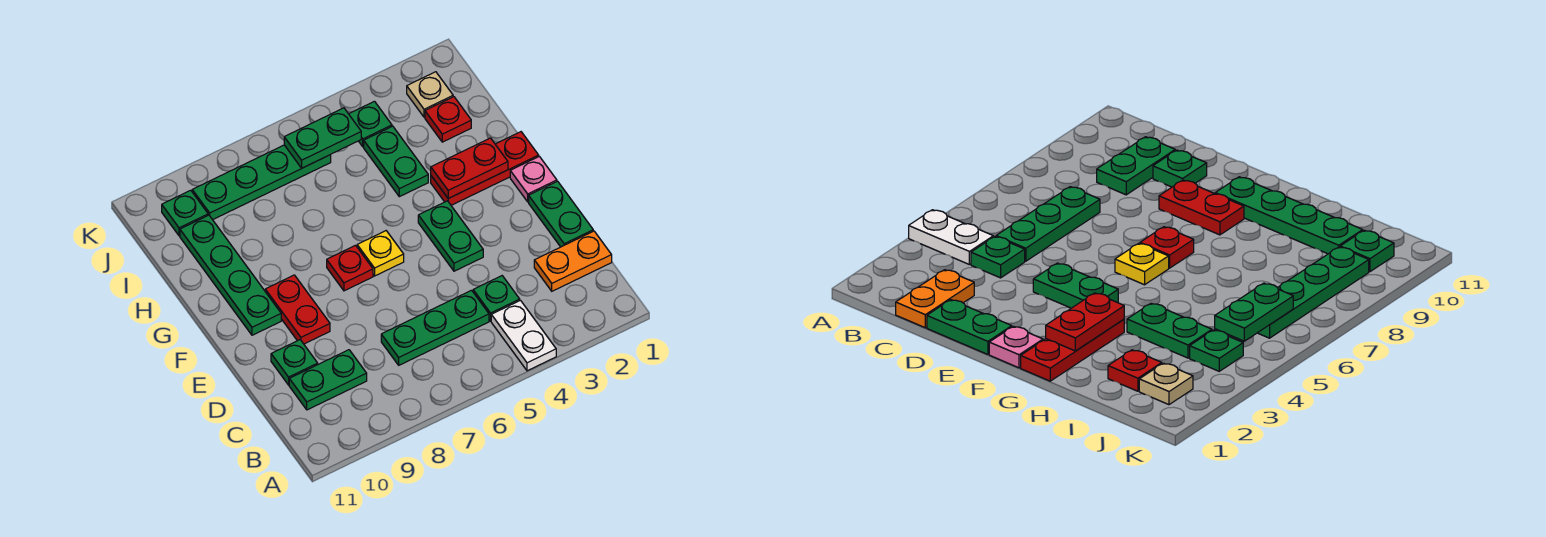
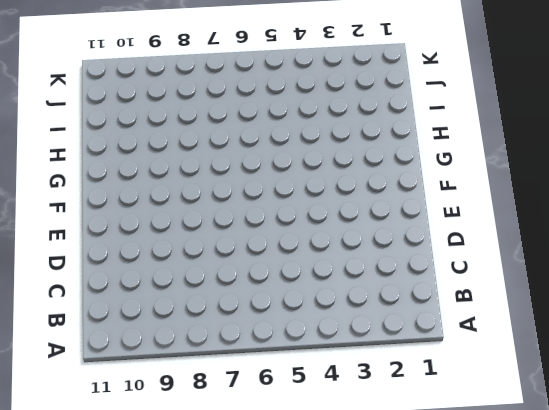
none -> white 1x2 plate [491,300,556,371]
none -> orange 1x2 plate [534,231,612,291]
none -> green 1x1 plate [473,276,520,321]

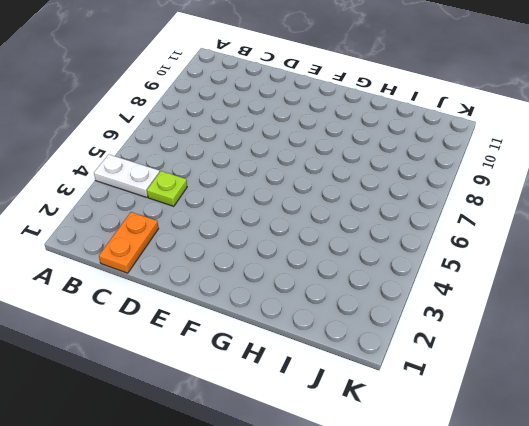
lime 1x1 plate [147,171,187,206] -> green 1x1 plate [473,276,520,321]
none -> green 1x3 plate [381,290,489,365]
none -> green 1x2 plate [289,350,367,410]
none -> green 1x2 plate [529,181,593,247]

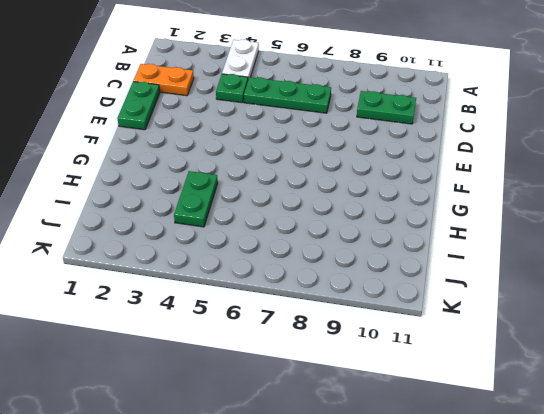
none -> green 1x1 plate [271,340,318,385]
none -> green 1x2 plate [418,201,483,271]
none -> red 1x2 plate [265,275,330,344]

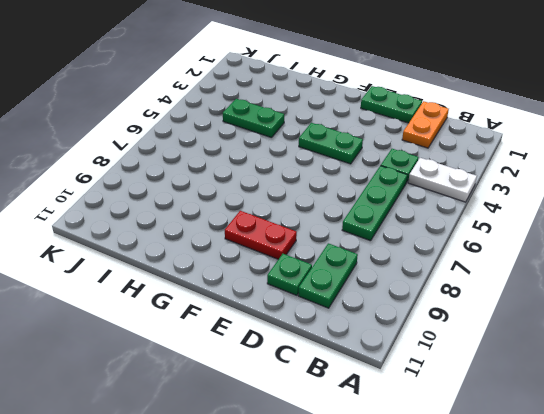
none -> pink 1x1 plate [510,156,557,202]
none -> yellow 1x1 plate [357,231,404,276]
none -> red 1x1 plate [327,245,373,291]

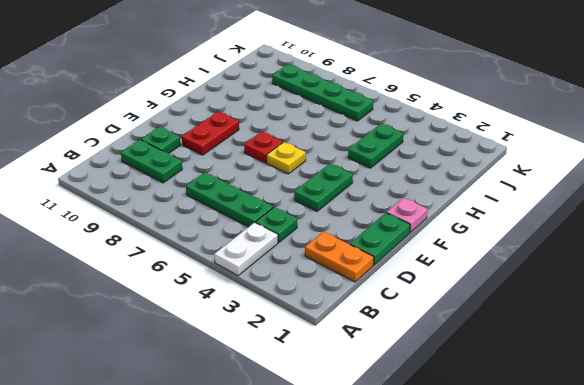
none -> green 1x4 plate [180,215,281,335]
none -> red 1x3 plate [431,132,539,205]
none -> red 1x1 plate [425,97,471,142]

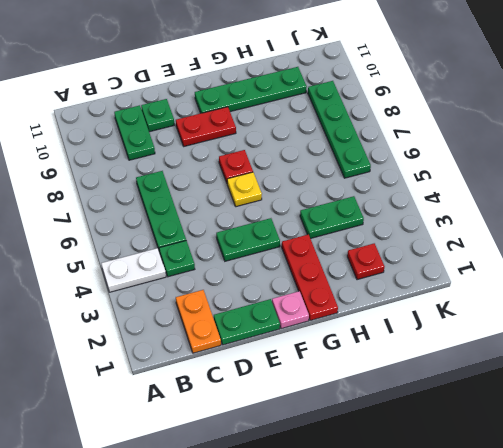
none -> tan 1x1 plate [407,72,453,117]
none -> green 1x1 plate [349,101,392,147]
none -> green 1x1 plate [162,190,208,236]

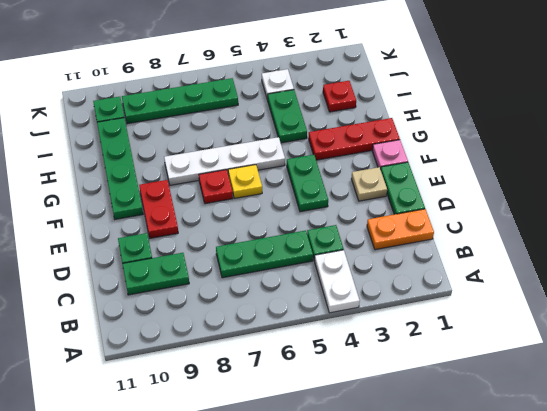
tan 1x1 plate [351,167,387,201] -> tan 1x1 plate moved to [407,72,453,117]
white 1x4 plate [164,137,285,185] -> none
white 1x1 plate [262,69,294,100] -> green 1x1 plate [349,101,392,147]
none -> red 1x2 plate [431,138,508,198]
none -> green 1x2 plate [284,108,361,168]

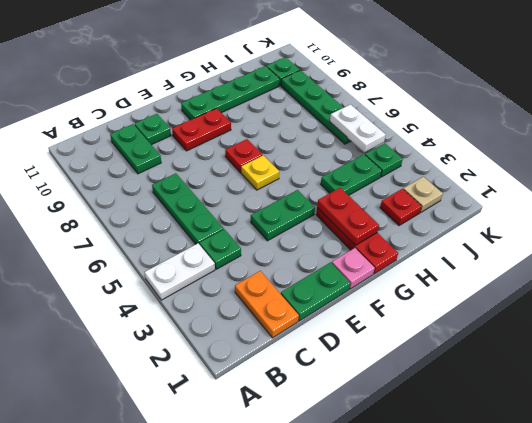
white 1x2 plate [330,104,386,152] -> green 1x2 plate [284,108,361,168]

